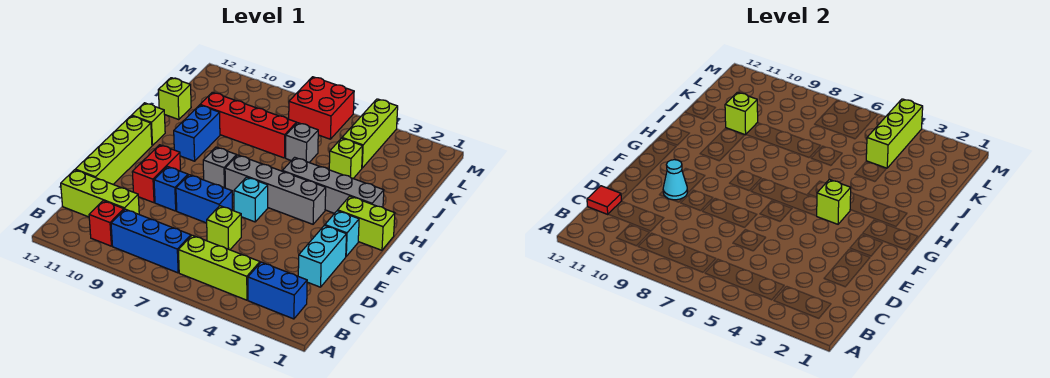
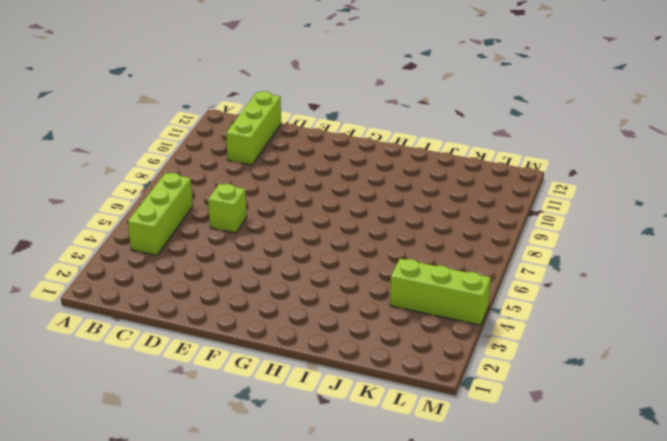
none -> blue 1x2 brick [248,262,307,319]
none -> blue 1x3 brick [111,209,191,273]
none -> red 1x1 brick [89,201,124,246]
none -> cyan 1x2 brick [298,225,346,287]

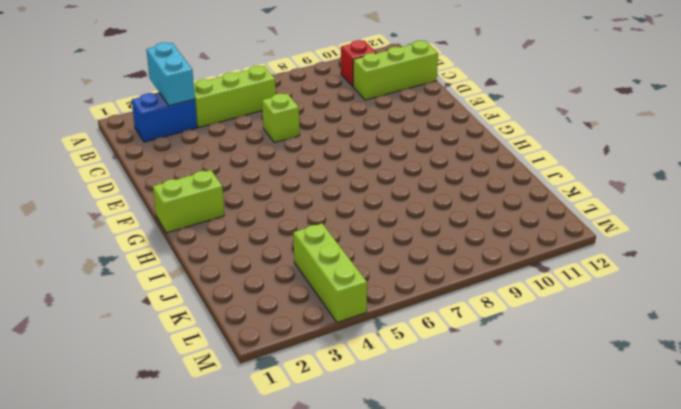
cyan 1x2 brick [146,42,195,106] -> cyan 1x2 brick moved to [298,225,346,287]
none -> blue 1x3 brick [111,209,191,273]
none -> lime 1x4 brick [75,116,152,184]
none -> blue 1x2 brick [176,175,233,223]
none -> blue 1x1 brick [154,166,188,211]

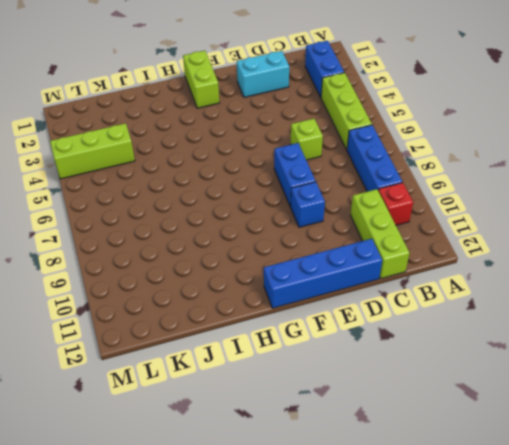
blue 1x4 brick [264,239,382,308] -> lime 1x4 brick [75,116,152,184]
none -> red 1x2 brick [132,145,181,203]
none -> cyan 1x1 brick [325,211,359,256]
none -> cyan 1x1 brick [234,177,268,222]
none -> grey 1x4 brick [225,155,326,224]

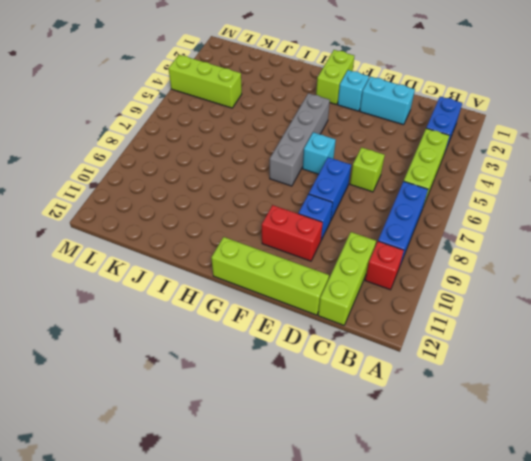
none -> grey 1x1 brick [203,147,237,188]
none -> grey 1x4 brick [282,157,384,213]
none -> blue 1x2 brick [174,105,220,161]
none -> lime 1x1 brick [132,103,165,146]

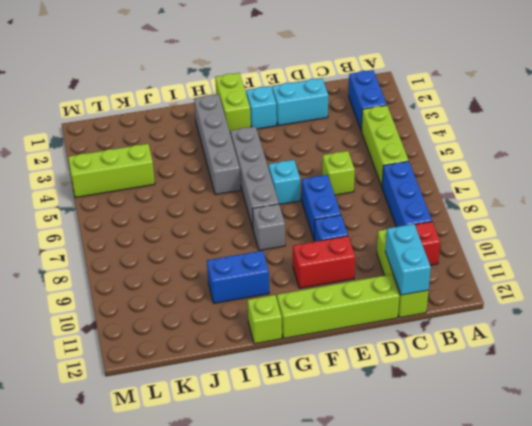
cyan 1x2 brick [385,224,431,295] -> red 1x1 tile [587,186,621,214]
none -> lime 1x1 brick [329,138,363,178]
none -> grey 1x1 brick [286,123,318,162]
none -> red 1x4 brick [200,92,297,158]
none -> lime 1x1 brick [158,78,191,120]

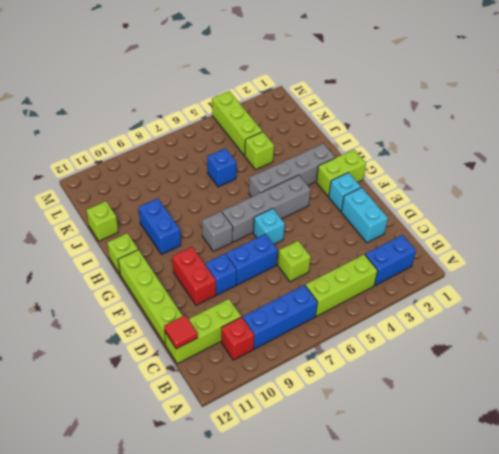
blue 1x1 brick [207,148,236,187] -> grey 1x1 brick [286,123,318,162]
none -> red 1x4 brick [200,92,297,158]
none -> red 2x2 brick [289,77,354,139]
none -> cyan 1x1 cone [663,160,688,200]
none -> lime 1x1 brick [817,179,851,224]

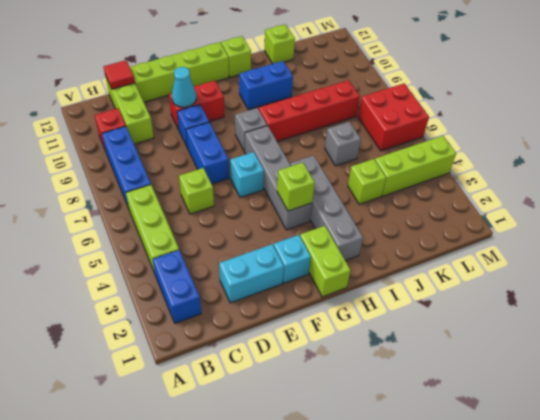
red 1x4 brick [259,80,360,141] -> red 1x4 brick turned to [200,92,297,158]
none -> lime 1x1 brick [725,92,758,135]
none -> lime 1x3 brick [866,99,923,168]

